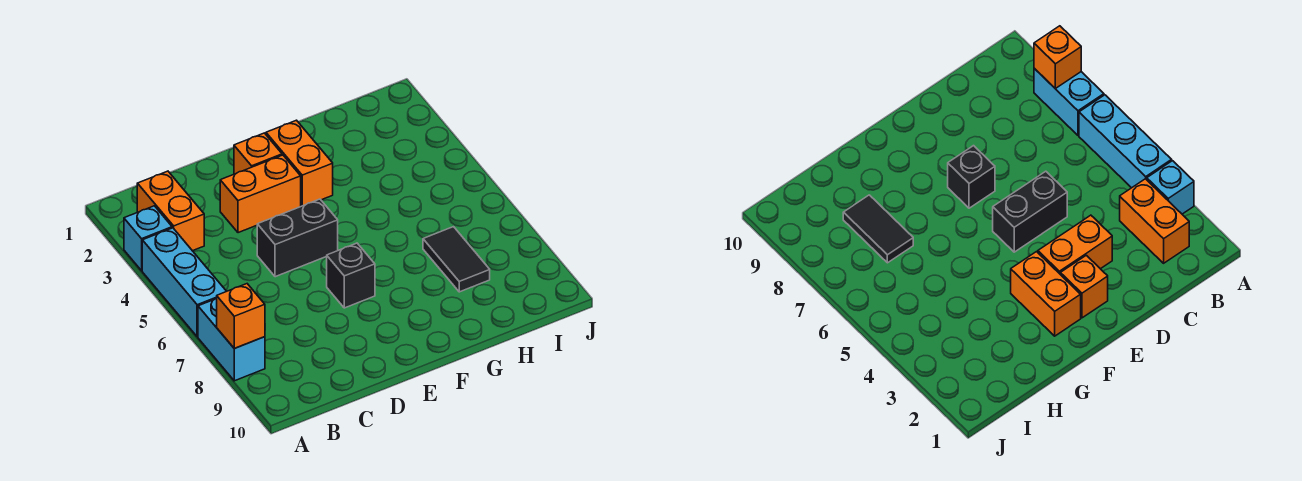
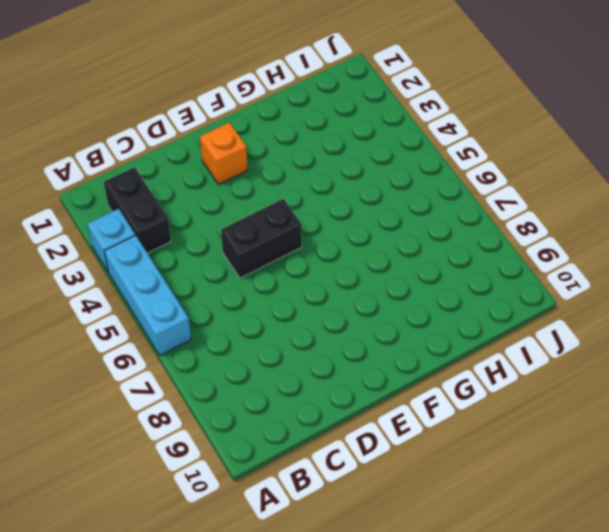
black 1x2 brick [104,167,171,253] -> orange 1x2 brick [137,171,204,251]
none -> cyan 1x2 brick [198,298,265,381]
none -> orange 1x2 brick [220,155,301,233]

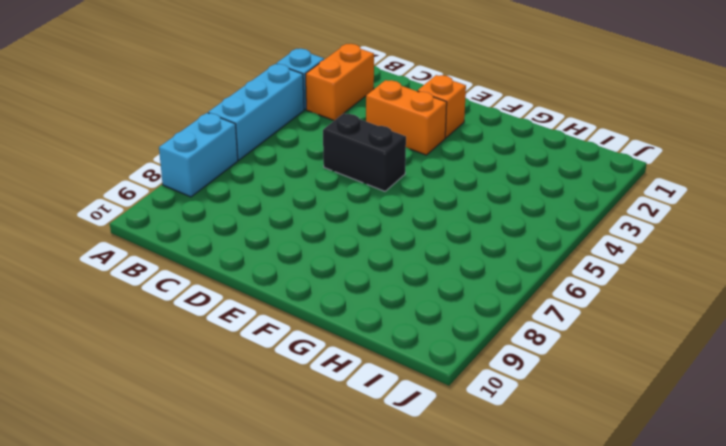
none -> black 1x1 brick [327,243,375,308]
none -> orange 1x2 brick [266,120,333,206]

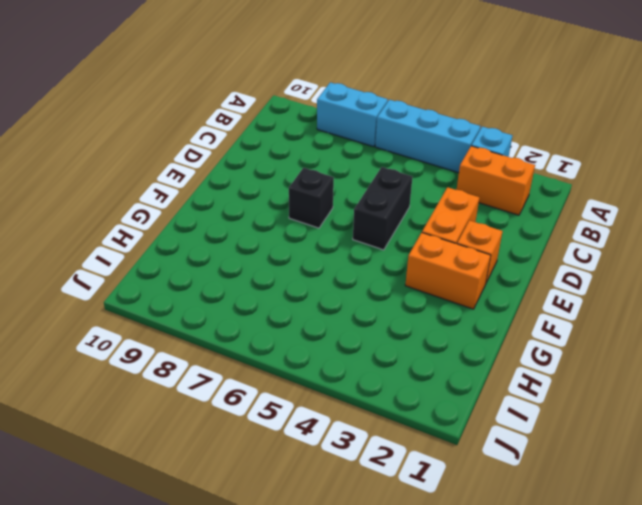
none -> black 1x2 tile [423,227,490,292]
none -> orange 1x1 brick [217,284,265,348]

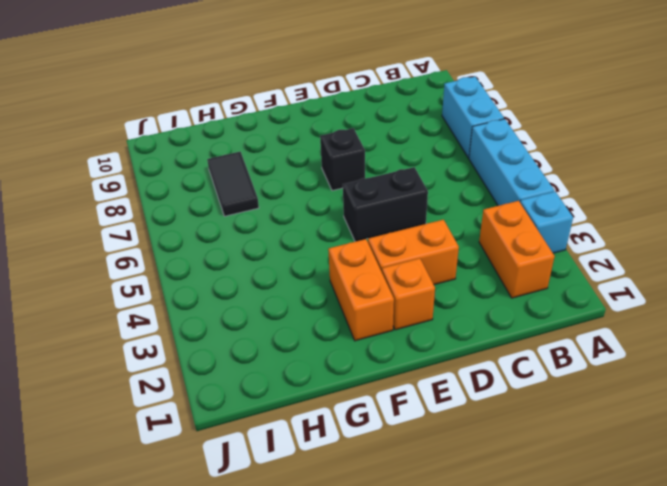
none -> orange 1x1 brick [217,284,265,348]

